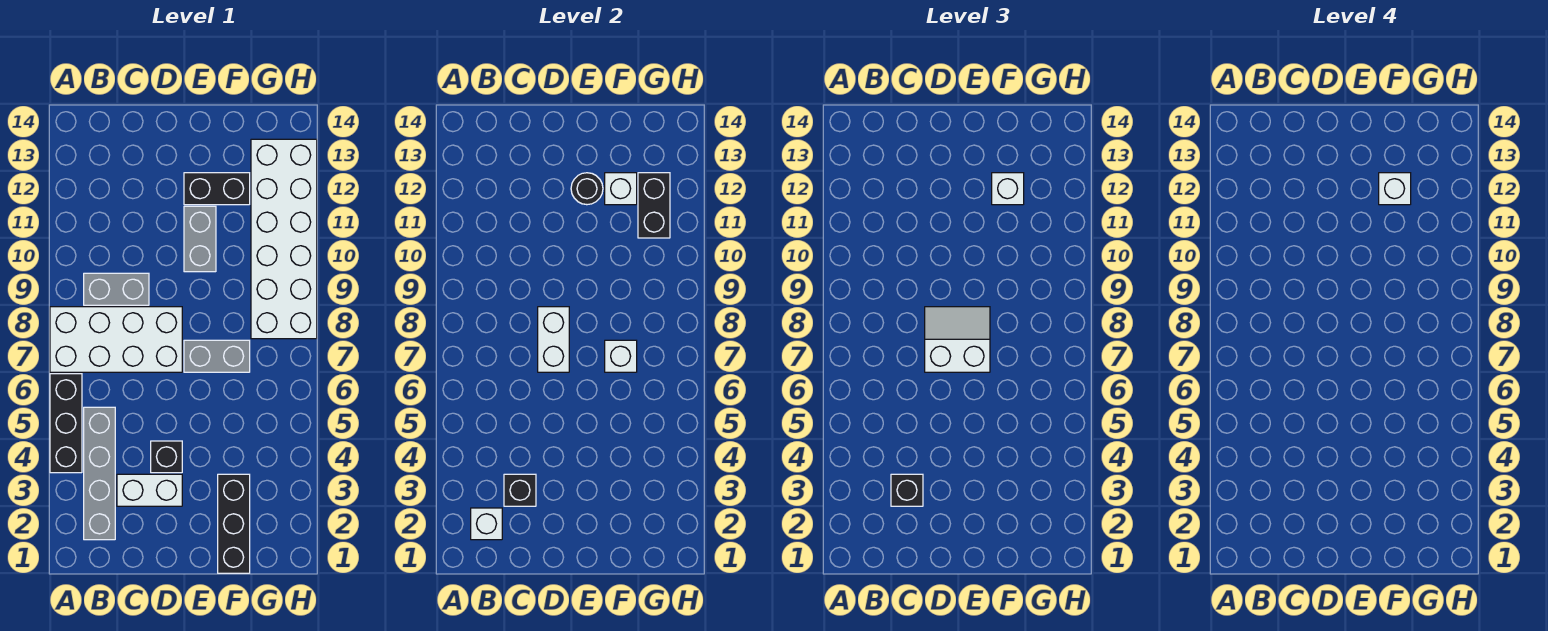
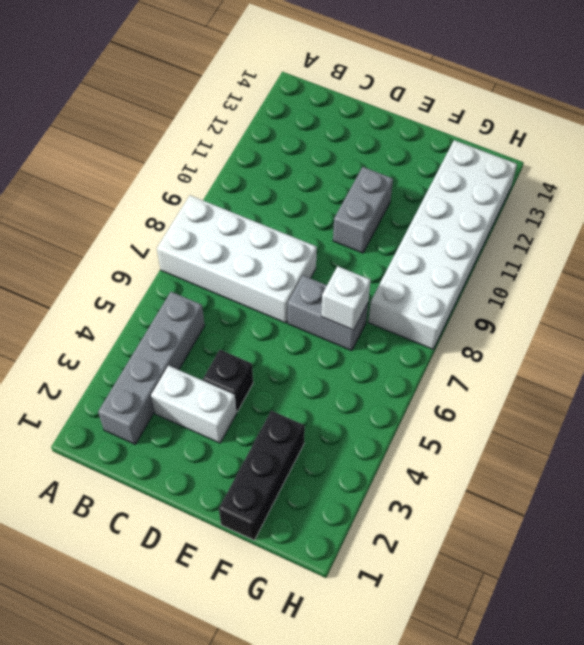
none -> black 1x3 brick [50,374,82,473]
none -> grey 1x2 brick [84,273,149,305]
none -> black 1x2 brick [184,173,250,205]

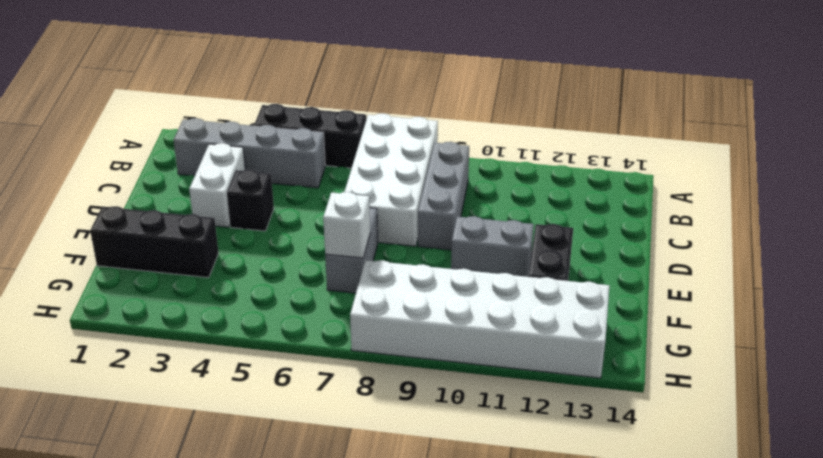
grey 1x3 brick [418,142,469,250] -> grey 1x2 brick [84,273,149,305]
none -> white 1x1 brick [471,508,502,540]
none -> black 1x1 brick [504,474,536,506]
none -> white 1x2 brick [538,307,569,372]

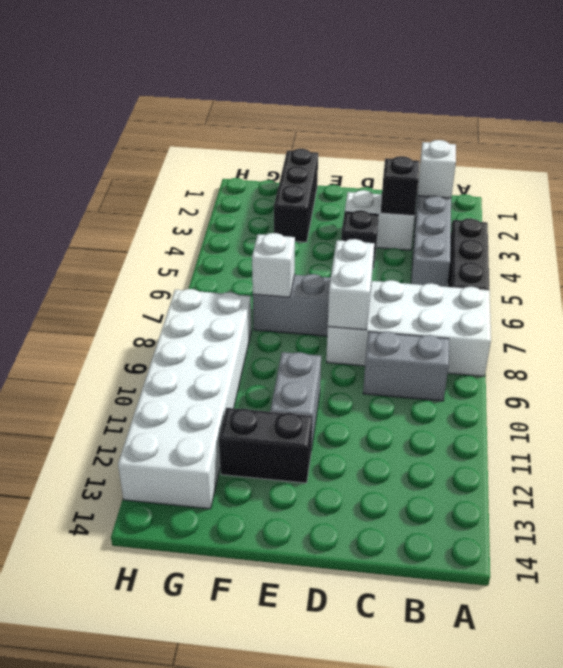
none -> black 1x1 round brick [571,173,603,205]
none -> white 1x1 brick [605,173,637,205]
none -> black 1x2 brick [638,173,670,238]

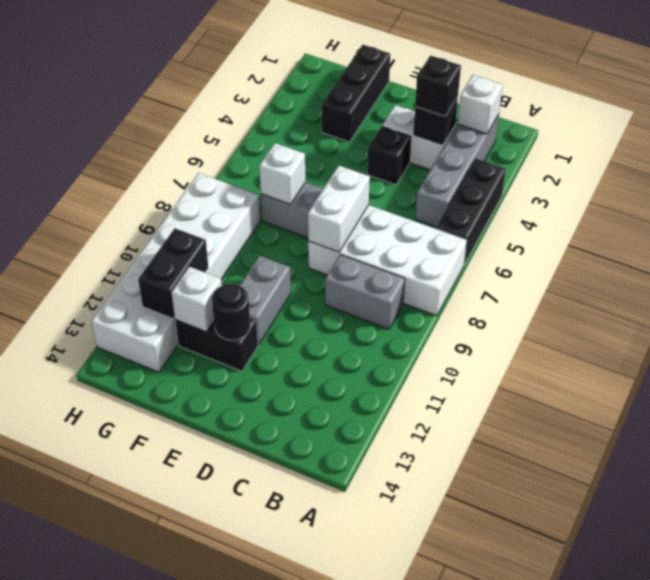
none -> white 2x2 slope [925,307,990,372]
none -> white 1x1 brick [992,173,1024,205]
none -> white 1x1 brick [1379,173,1411,205]

